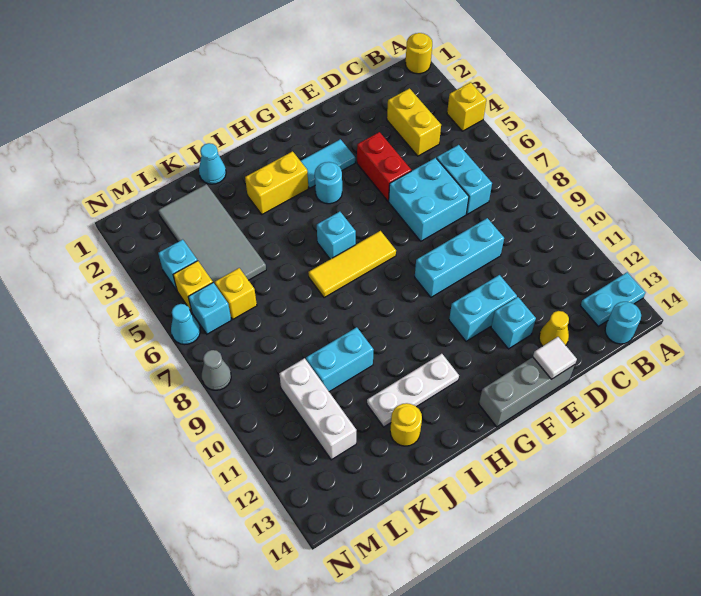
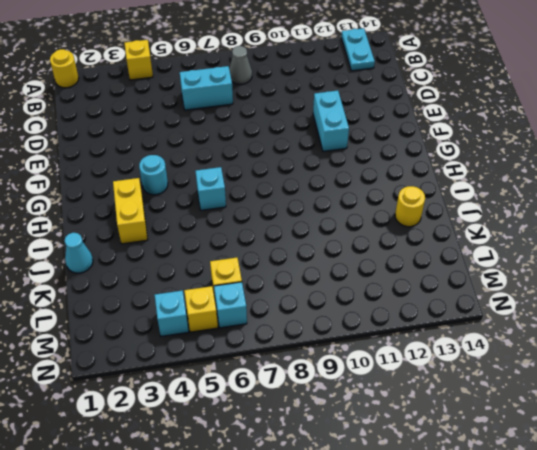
grey 1x1 cone [229,46,252,84] -> grey 1x1 cone moved to [202,350,231,390]
none -> cyan 1x1 round brick [605,302,641,344]
none -> yellow 1x2 brick [387,89,441,156]
none -> cyan 2x2 brick [389,158,469,241]
none -> cyan 1x3 brick [415,218,504,297]

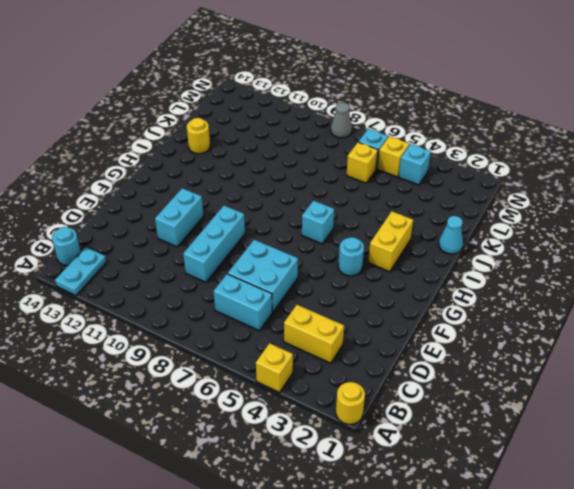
none -> yellow 1x1 cone [539,311,569,346]
none -> red 1x2 brick [357,132,411,201]
none -> cyan 1x1 brick [491,297,536,349]
none -> grey 1x3 brick [479,357,575,427]

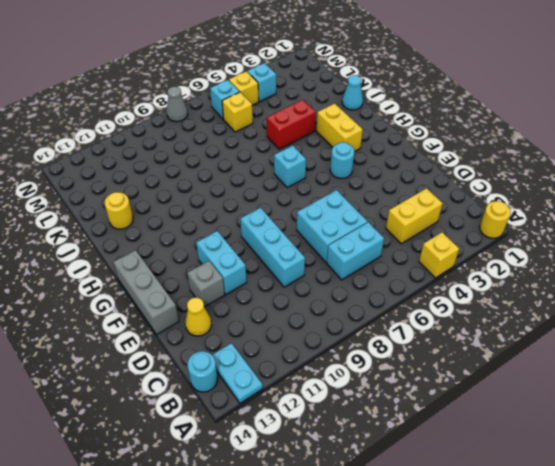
grey 1x1 brick [187,261,225,307] -> cyan 1x1 brick [491,297,536,349]
red 1x2 brick [267,100,316,149] -> red 1x2 brick moved to [357,132,411,201]
none -> cyan 1x2 tile [301,139,355,188]
none -> yellow 1x3 tile [308,231,396,298]
none -> white 1x3 plate [367,354,459,427]
none -> cyan 1x2 brick [306,327,374,392]

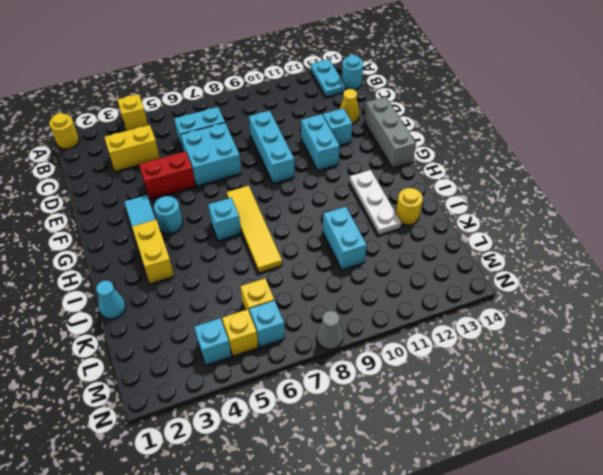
yellow 1x4 tile [227,186,282,273] -> yellow 1x3 tile [308,231,396,298]
none -> grey 2x4 tile [158,184,266,284]
none -> white 1x3 brick [279,358,356,460]
none -> cyan 1x1 cone [171,304,200,345]
none -> white 1x1 tile [533,337,577,379]

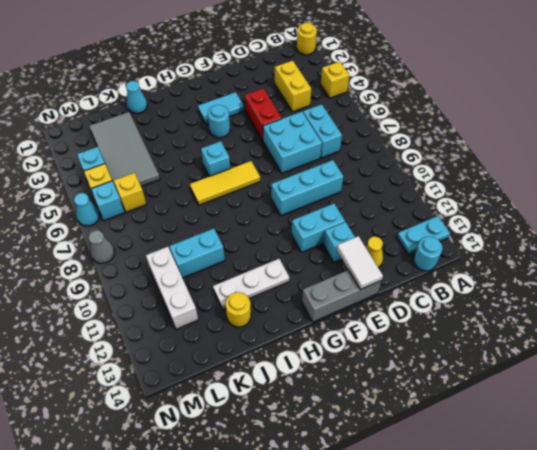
white 1x2 tile [337,236,383,290] -> white 1x1 tile [533,337,577,379]
none -> yellow 1x2 brick [245,151,308,214]

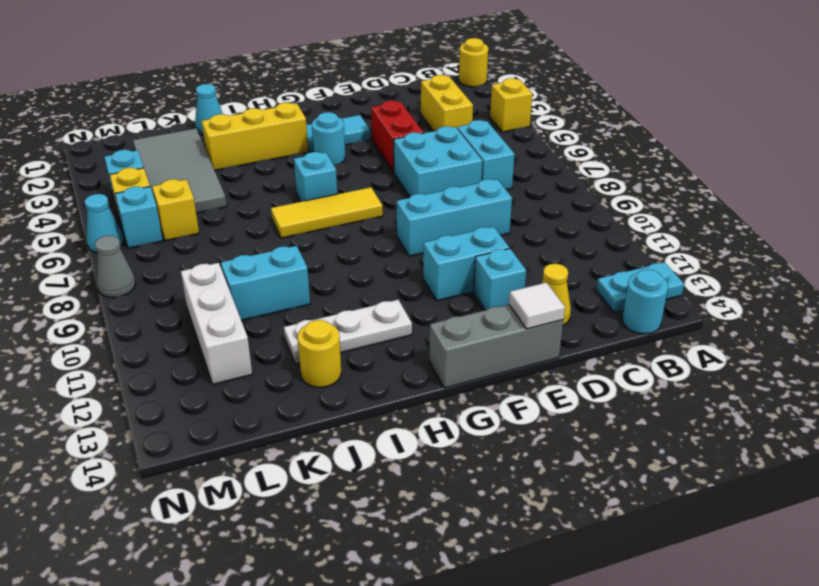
yellow 1x3 brick [202,103,308,170] -> yellow 1x2 brick [245,151,308,214]

